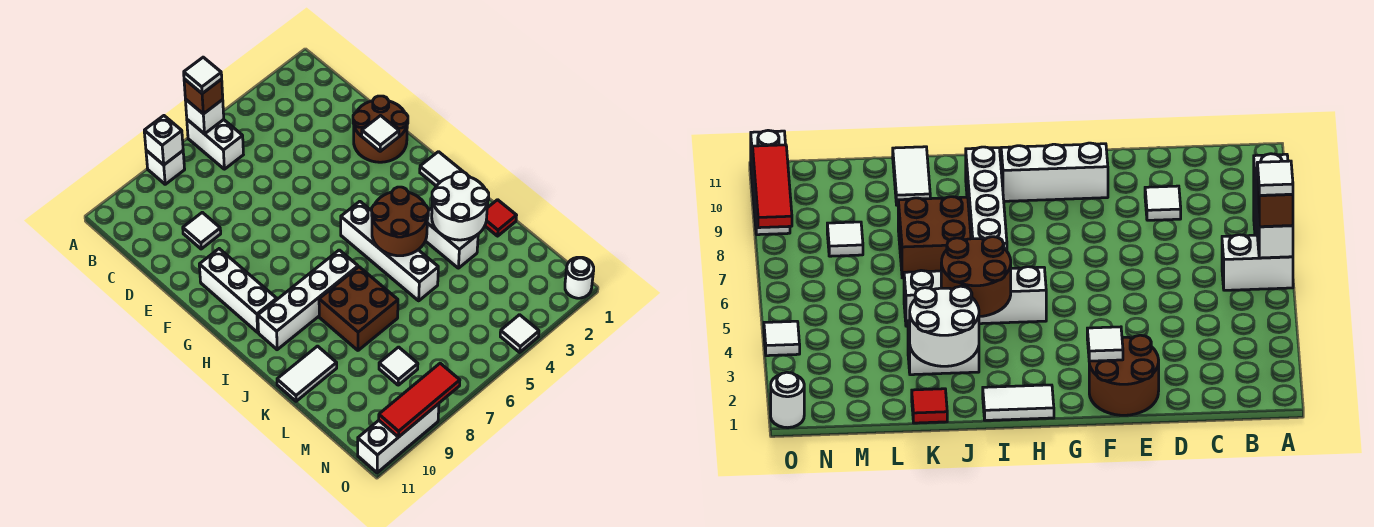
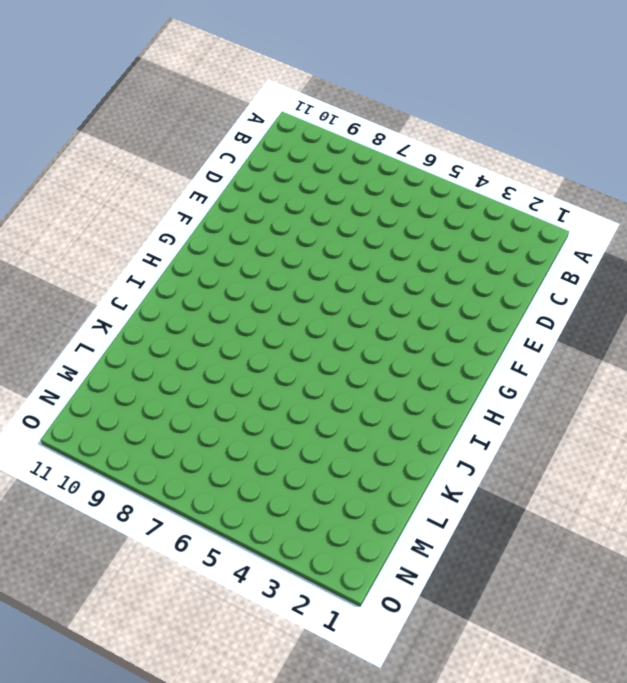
none -> white 1x2 brick [187,120,243,169]
none -> white 1x1 brick [146,150,185,184]
none -> white 1x1 tile [183,212,221,249]

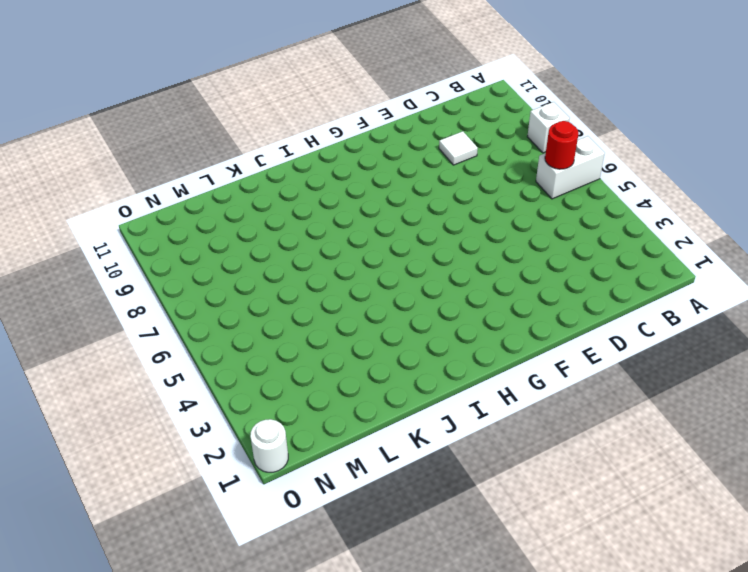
red 1x1 round brick [545,121,579,169] -> none
none -> brown 2x2 round brick [353,96,408,162]
none -> white 1x3 brick [199,249,277,332]
none -> white 1x2 tile [420,152,469,186]

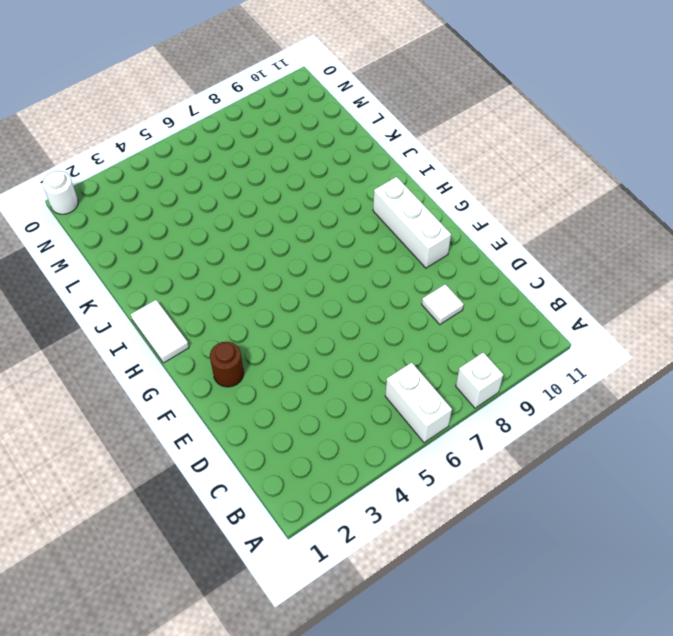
brown 1x1 round brick [210,342,244,387] -> brown 2x2 round brick [353,96,408,162]
none -> white 1x4 brick [341,201,438,301]
none -> white 1x4 brick [258,250,358,350]
none -> white 1x2 brick [426,208,478,268]

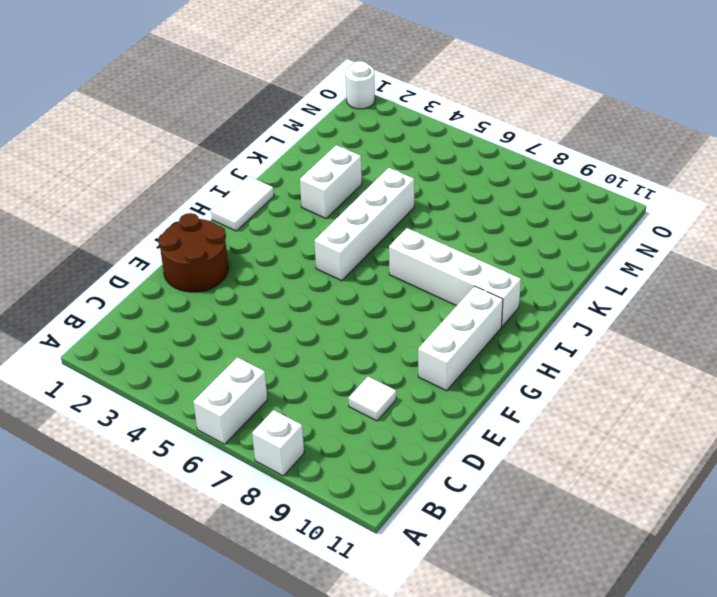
none -> brown 2x2 brick [319,267,398,350]
none -> red 1x1 tile [485,200,517,236]
none -> white 1x2 tile [277,346,337,401]

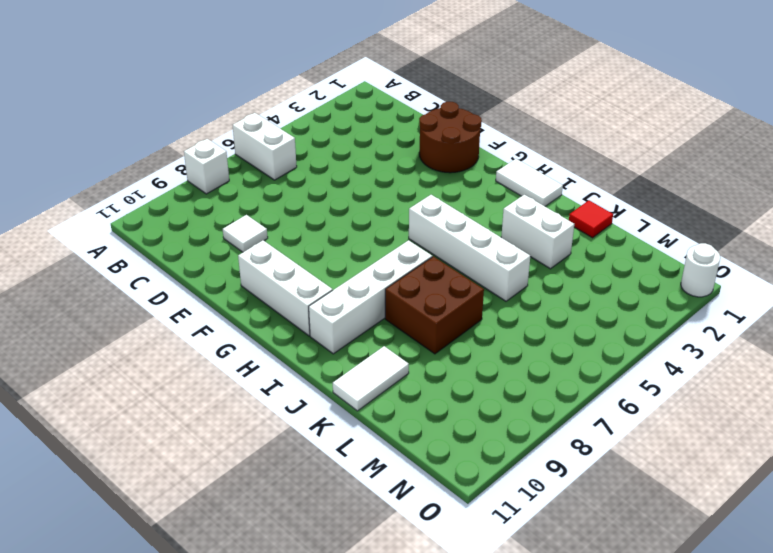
none -> white 1x1 tile [379,347,418,385]
none -> white 1x1 tile [500,315,539,352]
none -> white 1x3 brick [358,404,439,473]

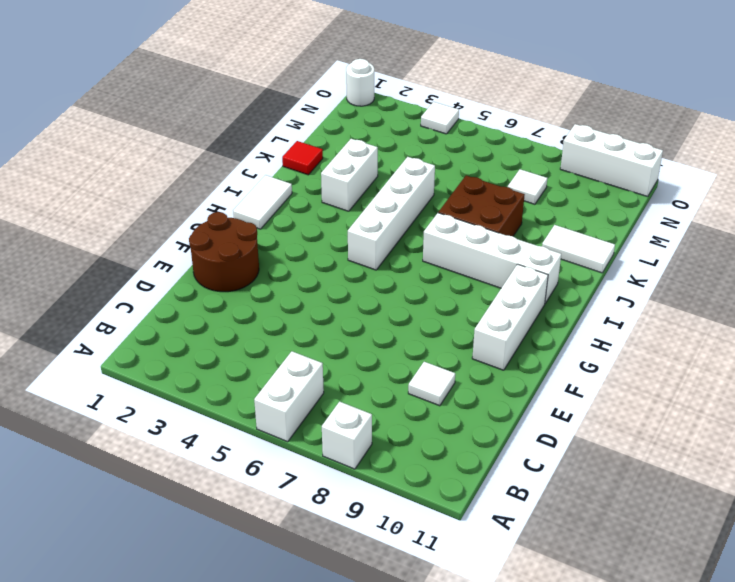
none -> white 1x1 brick [185,99,224,134]
none -> white 1x1 brick [144,116,183,165]
none -> white 1x1 tile [362,116,399,151]

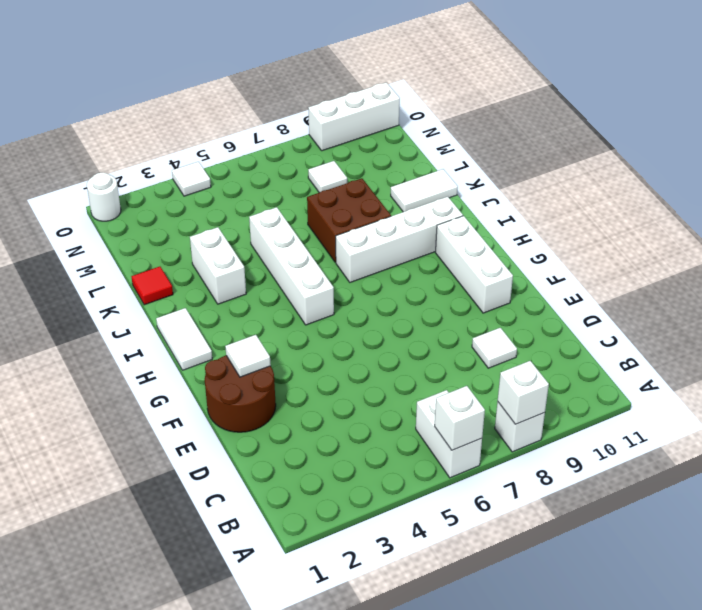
none -> brown 2x2 round brick [372,187,428,256]
none -> white 2x2 round brick [432,172,489,240]
none -> red 1x3 tile [379,363,460,437]

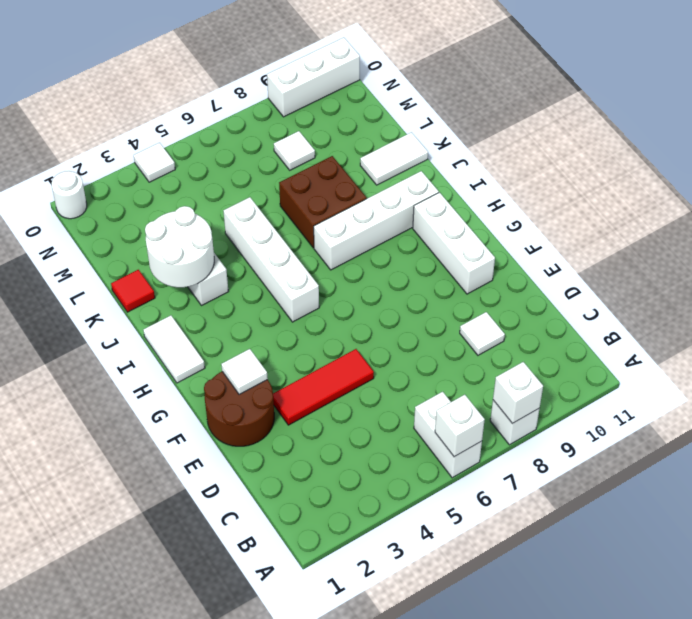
red 1x3 tile [273,349,374,425] -> red 1x3 tile moved to [379,363,460,437]
none -> brown 2x2 round brick [372,187,428,256]
none -> brown 1x1 brick [184,79,223,114]
none -> white 1x1 tile [184,57,222,93]

